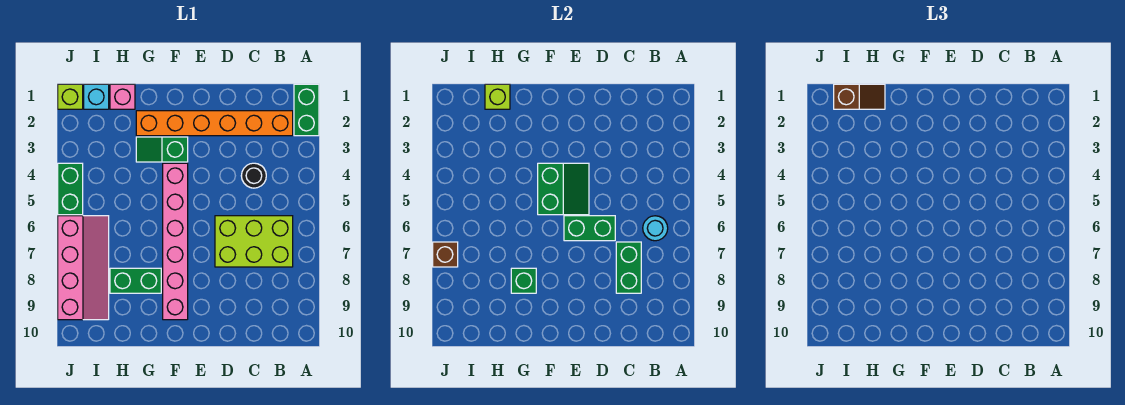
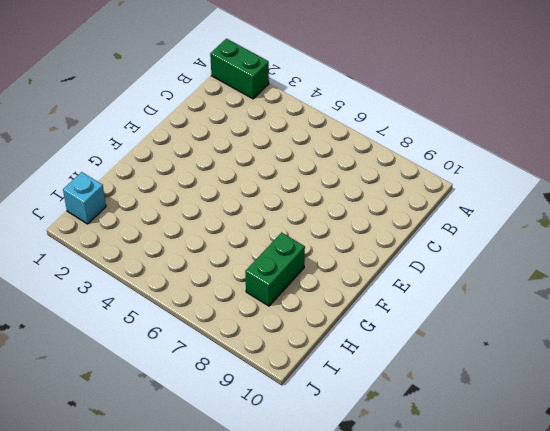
none -> orange 1x6 brick [136,111,293,136]
none -> lime 2x3 brick [215,216,293,267]
none -> black 1x1 round brick [241,163,266,188]

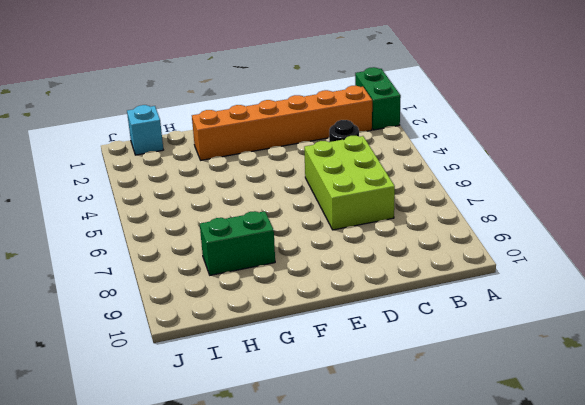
lime 2x3 brick [304,136,395,230] -> lime 2x3 brick turned to [215,216,293,267]
none -> green 1x2 slope [136,137,188,162]
none -> pink 1x6 brick [163,163,188,320]
none -> pink 1x1 brick [110,84,135,109]

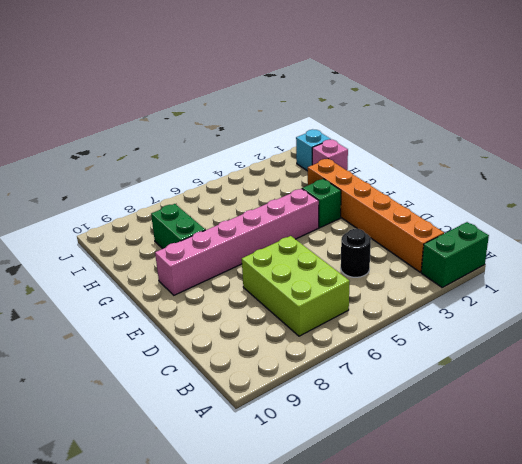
none -> pink 2x4 slope [58,216,109,320]
none -> lime 1x1 brick [58,84,83,109]
none -> green 1x2 brick [58,163,83,215]

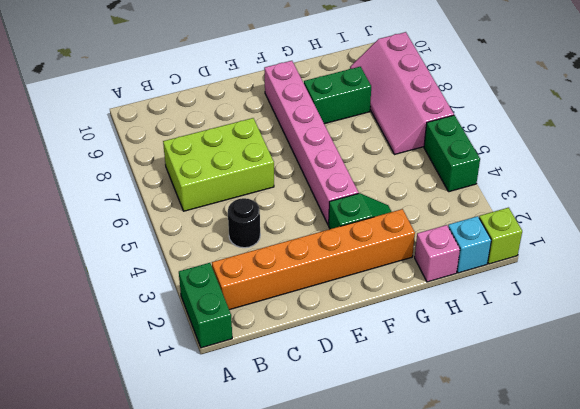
none -> cyan 1x1 round brick [643,216,668,241]
none -> green 1x2 brick [616,242,641,293]
none -> green 1x2 brick [564,216,615,241]

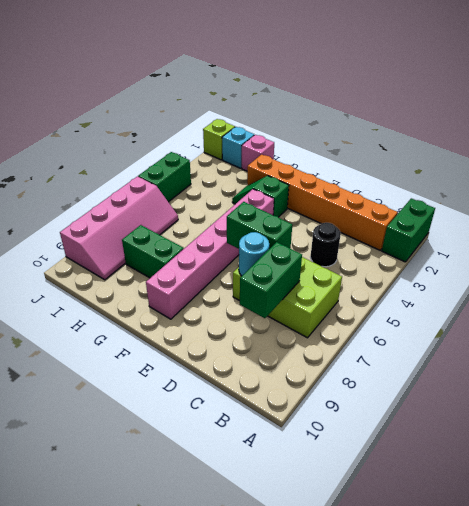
cyan 1x1 round brick [239,232,269,276] -> cyan 1x1 round brick moved to [643,216,668,241]
none -> green 2x2 slope [538,163,589,215]
none -> green 1x1 brick [511,268,536,293]
none -> lime 1x1 brick [485,84,510,109]

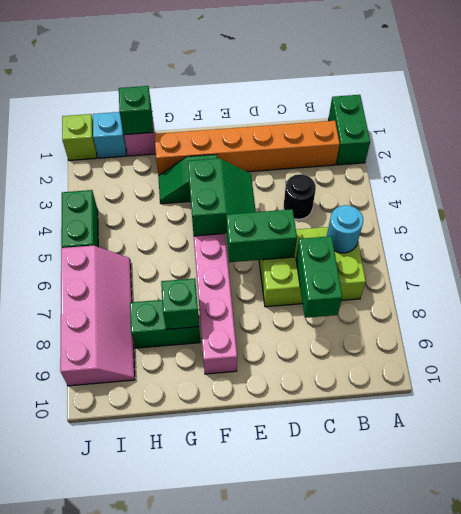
green 1x1 brick [119,86,153,135] -> lime 1x1 brick [485,84,510,109]
none -> brown 1x1 brick [433,242,458,267]
none -> brown 1x2 slope [834,84,885,109]

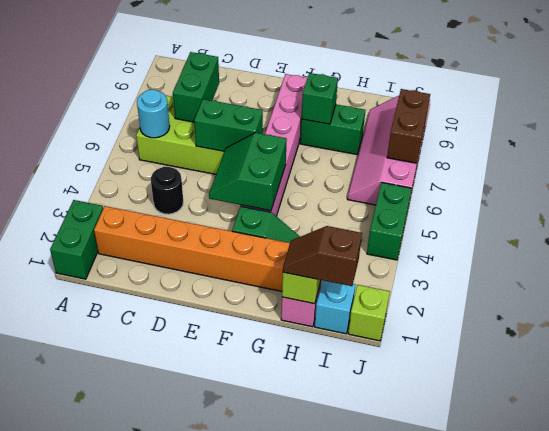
brown 1x2 brick [387,89,430,163] -> brown 1x1 brick [433,242,458,267]

